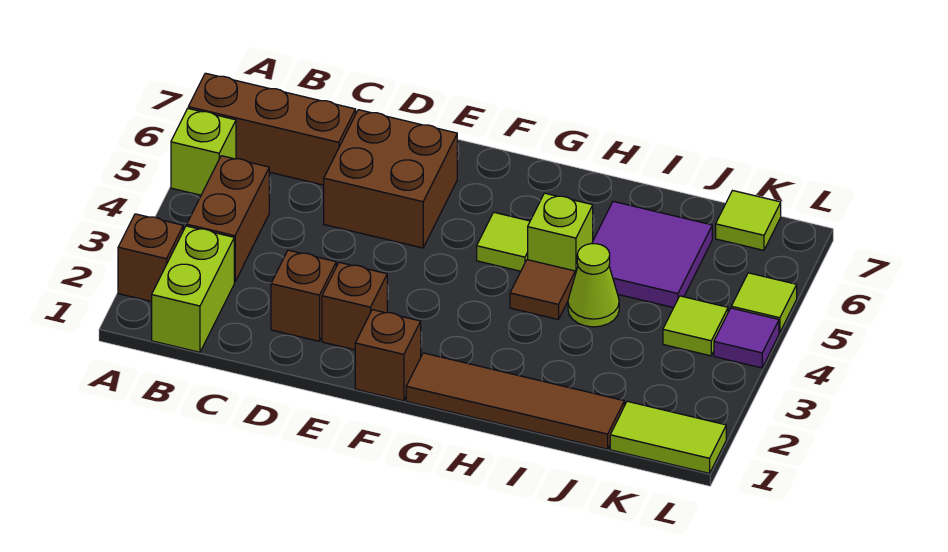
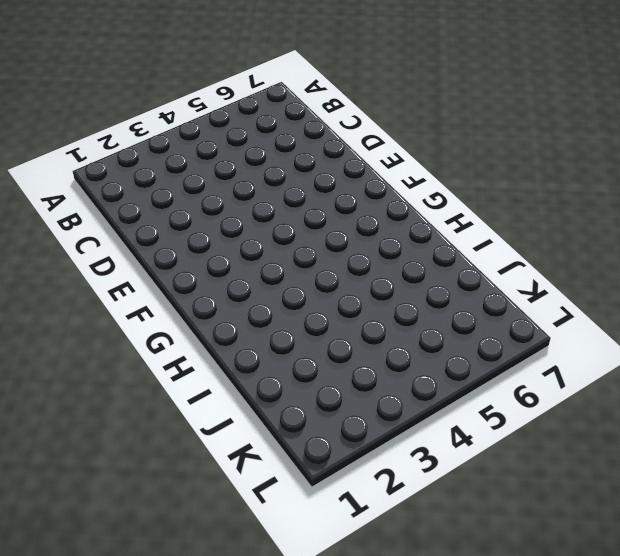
none -> brown 1x1 brick [118,214,183,302]
none -> lime 1x1 brick [171,109,236,195]
none -> brown 1x3 brick [188,73,356,185]

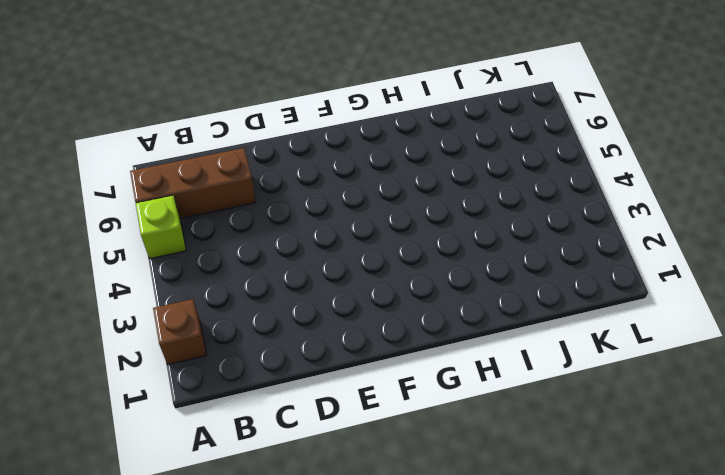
none -> lime 1x2 brick [152,226,234,352]
none -> brown 1x2 brick [187,156,269,282]
none -> brown 1x1 brick [271,250,336,341]

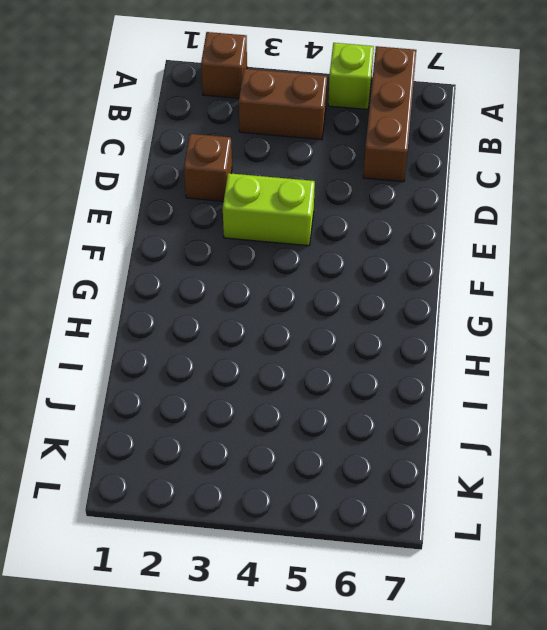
lime 1x2 brick [223,173,315,246] -> lime 1x2 brick moved to [152,226,234,352]
none -> brown 2x2 brick [324,110,457,248]
none -> brown 1x1 brick [322,262,387,350]
none -> brown 1x1 brick [355,310,421,401]

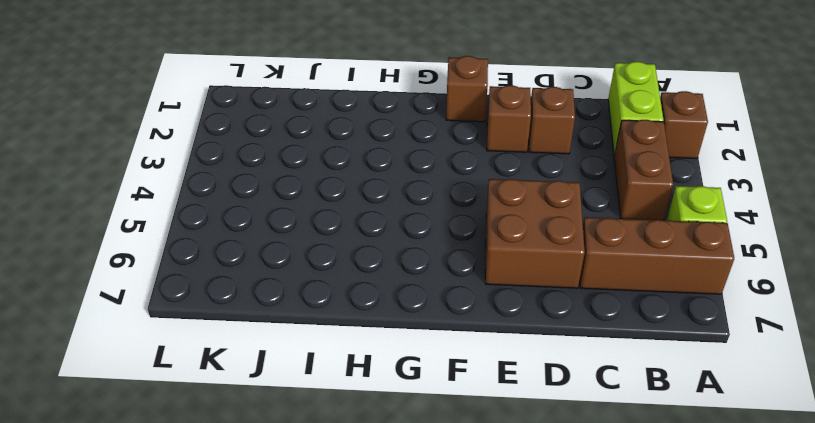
none -> brown 1x4 tile [406,353,624,449]
none -> lime 1x1 tile [477,212,530,271]
none -> brown 1x1 tile [510,260,575,319]

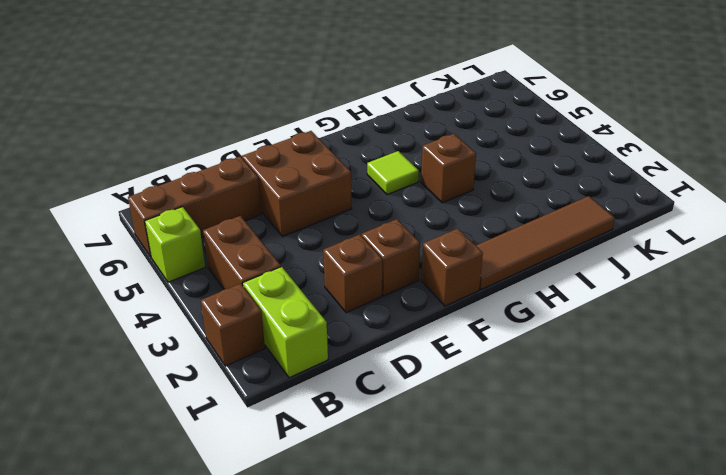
brown 1x1 brick [421,134,476,203] -> brown 1x1 tile [510,260,575,319]
none -> lime 1x1 brick [528,193,593,274]
none -> lime 1x1 cone [568,244,619,327]
none -> purple 2x2 tile [592,201,712,308]

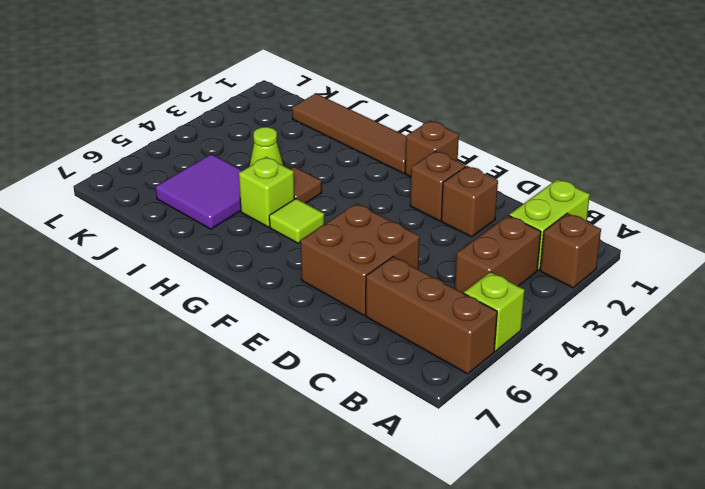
none -> lime 1x2 tile [610,401,726,473]
none -> lime 1x1 tile [663,296,728,356]
none -> lime 1x1 tile [716,191,781,250]

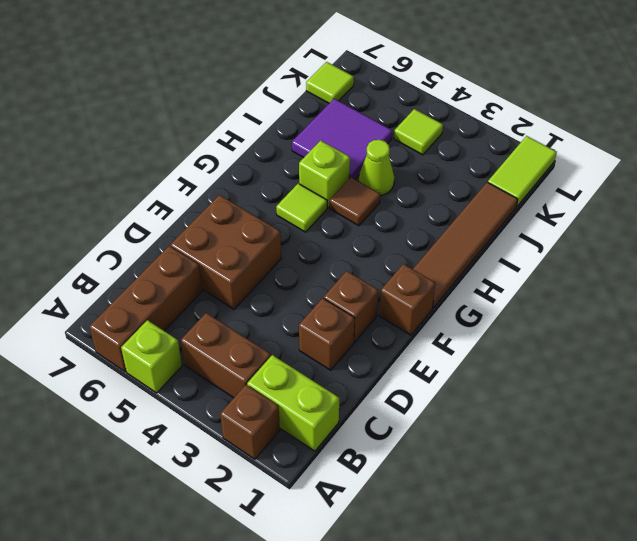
none -> purple 1x1 tile [714,308,779,368]
none -> lime 1x1 tile [731,273,797,333]

